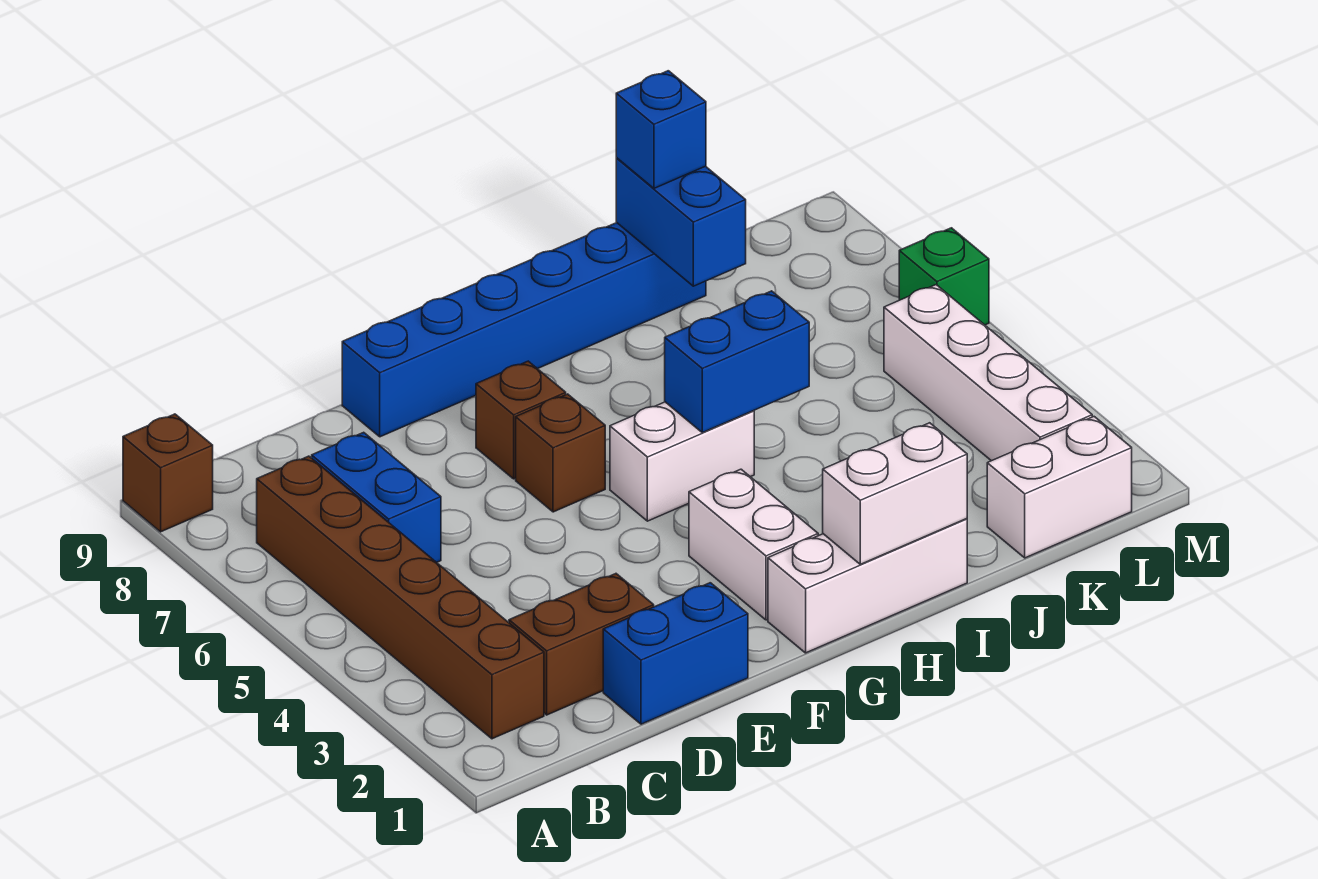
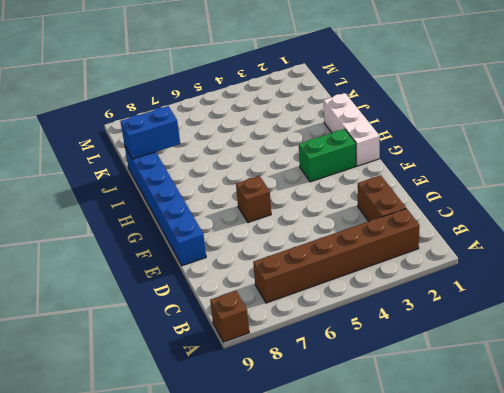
green 1x2 brick [299,129,356,182] -> white 1x2 brick [689,469,818,620]
none -> blue 1x2 brick [312,432,441,562]
none -> blue 1x2 brick [603,583,748,724]
none -> brown 1x1 brick [476,361,566,479]

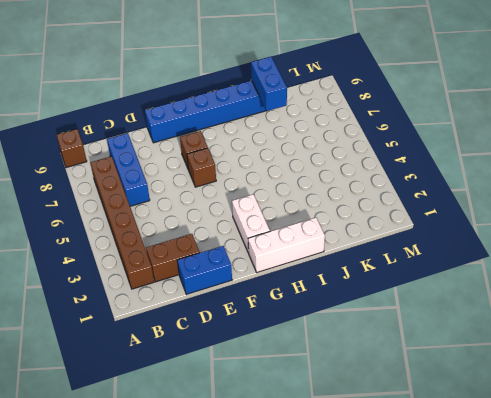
blue 1x3 brick [107,133,150,206] -> blue 1x2 brick [312,432,441,562]
none -> white 1x2 brick [610,402,754,521]
none -> white 1x2 brick [987,417,1132,558]
none -> white 1x4 brick [884,285,1092,461]

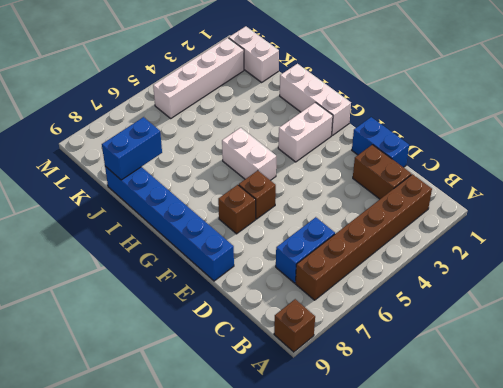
none -> green 1x1 brick [899,228,989,325]
none -> white 1x2 brick [823,423,967,564]
none -> blue 1x2 brick [665,291,809,433]

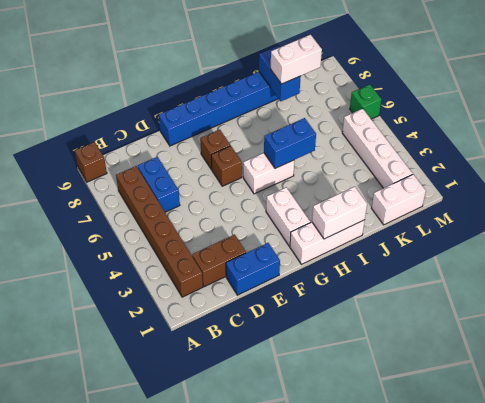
white 1x2 brick [271,35,322,84] -> none
none -> blue 1x1 brick [616,71,706,188]

